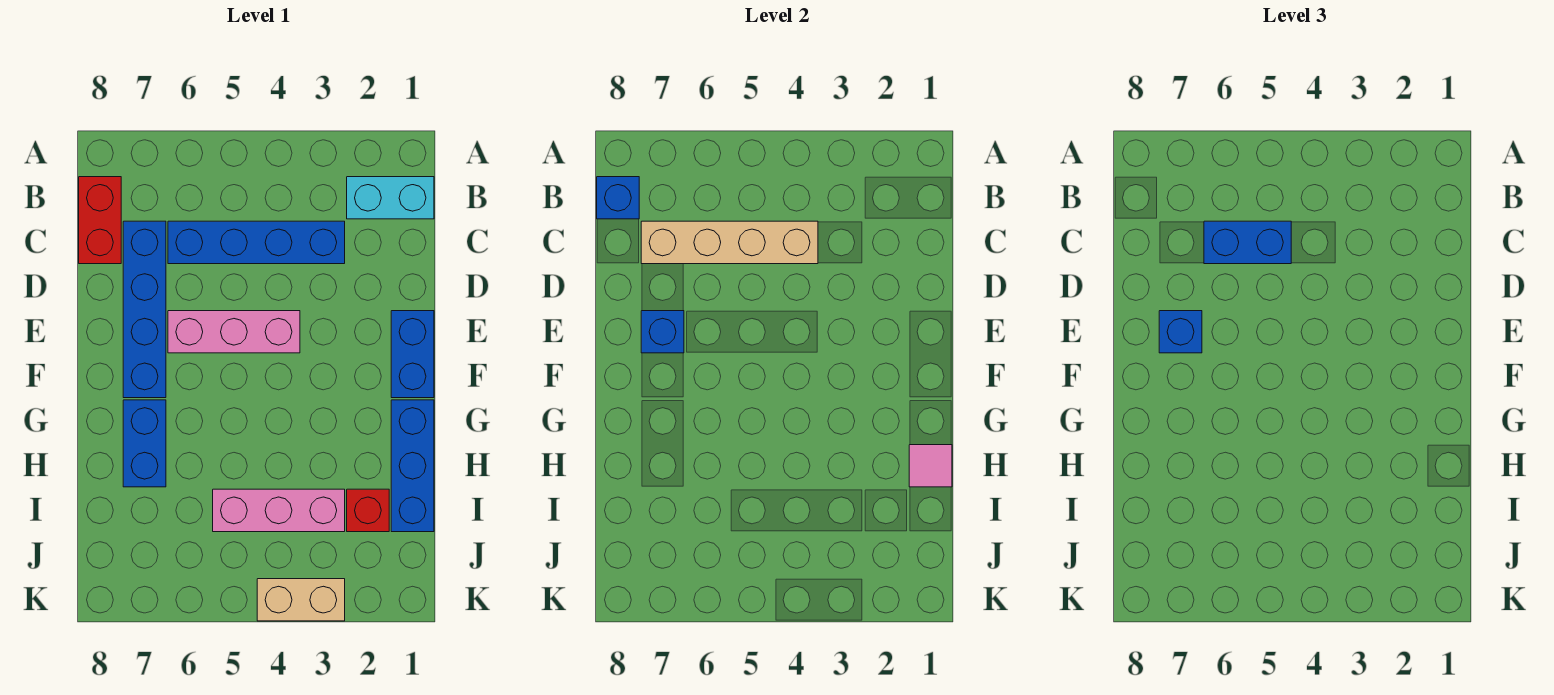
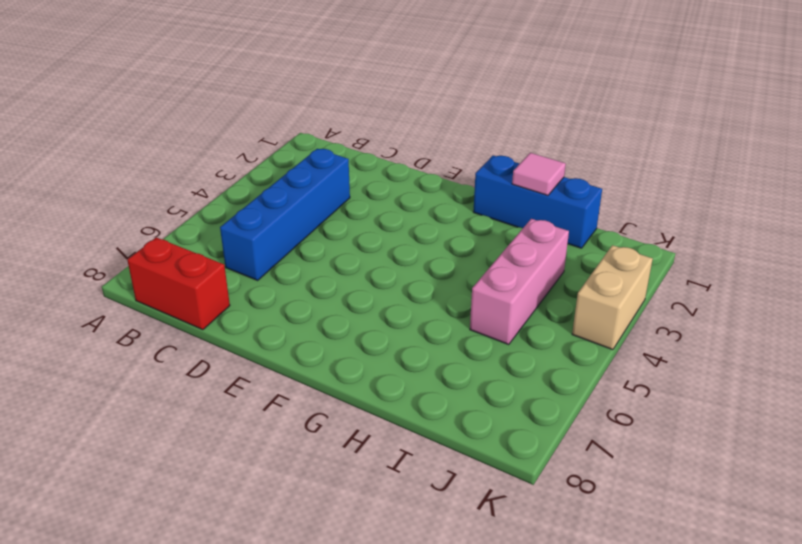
none -> cyan 1x2 brick [347,177,434,219]
none -> blue 1x4 brick [123,221,166,398]
none -> blue 1x2 brick [391,311,434,398]

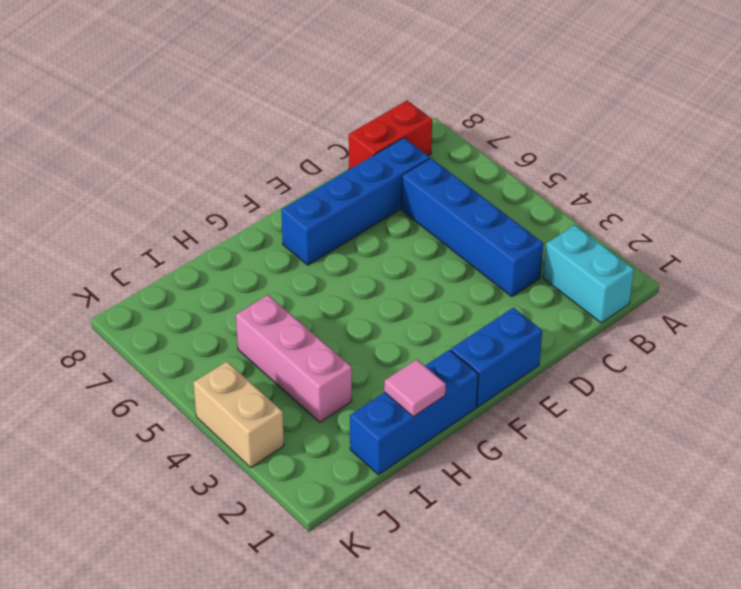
none -> pink 1x3 brick [168,311,300,353]
none -> blue 1x2 brick [123,400,166,487]
none -> red 1x1 brick [347,489,389,532]

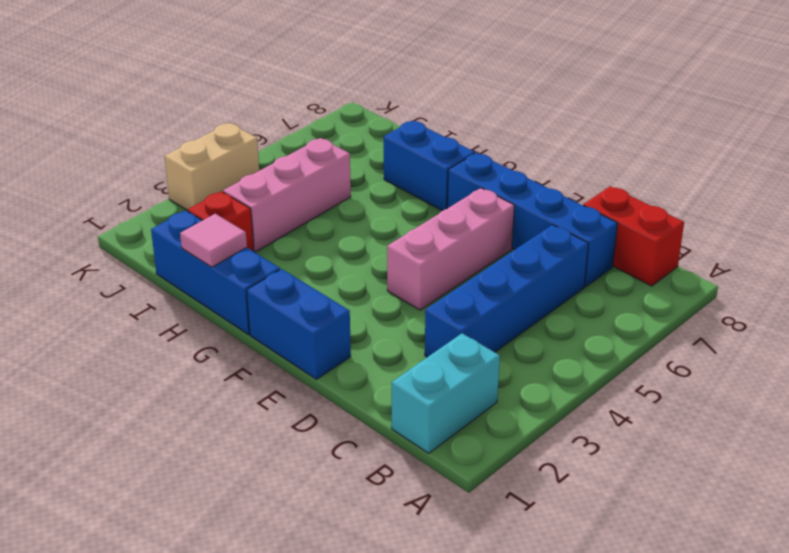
none -> blue 1x1 brick [597,177,639,219]
none -> tan 1x4 brick [641,221,818,264]
none -> blue 1x1 brick [641,311,684,353]

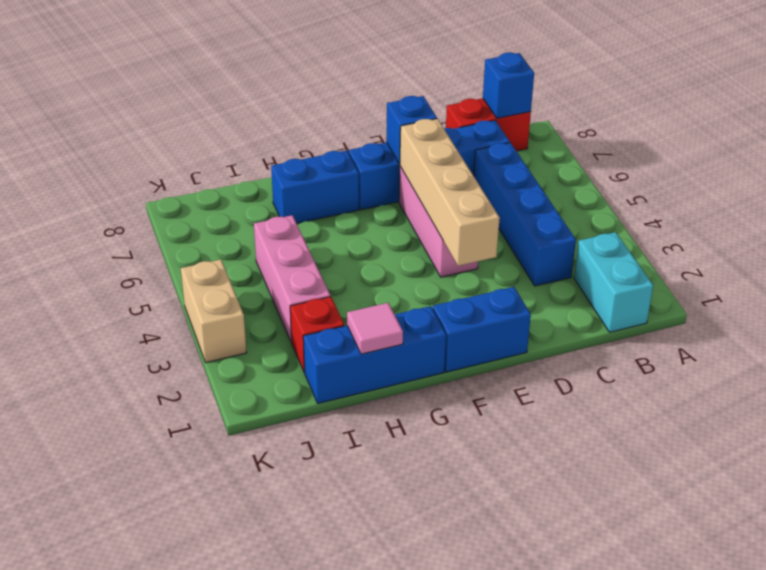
tan 1x4 brick [400,119,500,266] -> tan 1x4 brick moved to [641,221,818,264]
none -> blue 1x2 brick [1204,221,1291,264]
none -> blue 1x1 brick [1159,311,1202,353]

